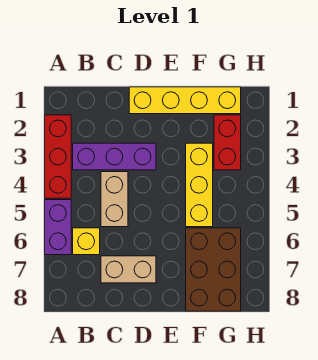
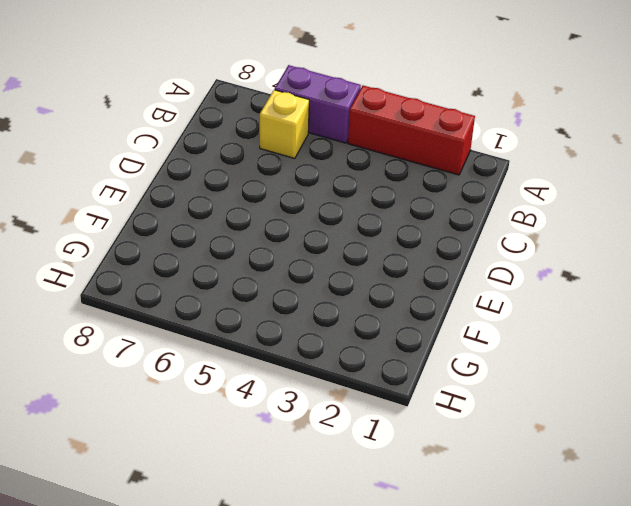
none -> purple 1x3 brick [73,143,156,170]
none -> tan 1x2 brick [101,172,128,227]

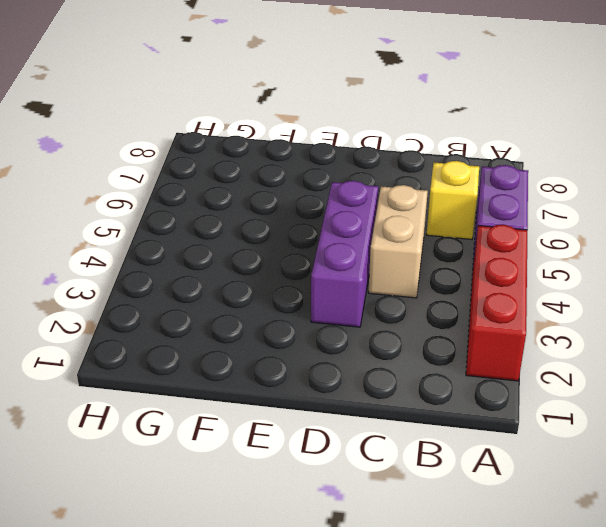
purple 1x3 brick [311,181,378,327] -> purple 1x3 brick turned to [73,143,156,170]
none -> tan 1x2 brick [101,256,156,283]
none -> yellow 1x4 brick [129,87,241,114]

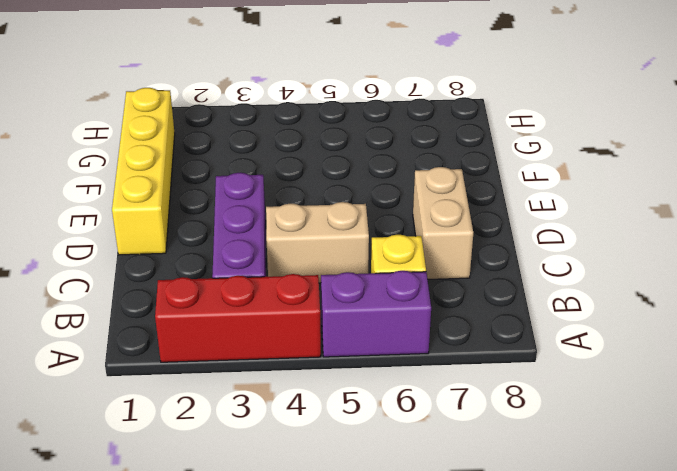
none -> yellow 1x3 brick [186,143,213,227]
none -> brown 2x3 brick [186,228,241,311]

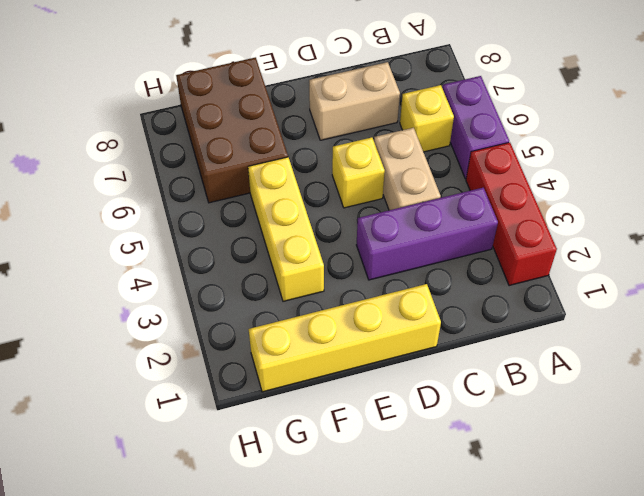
yellow 1x1 brick [332,137,385,208] -> none
none -> red 1x2 brick [214,115,241,170]

